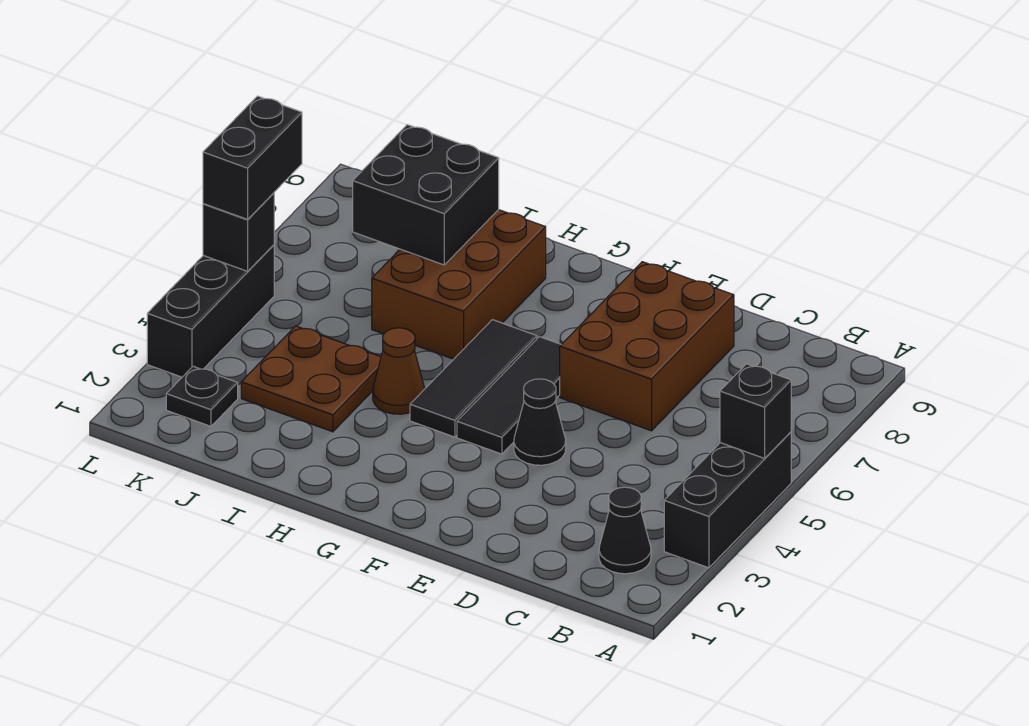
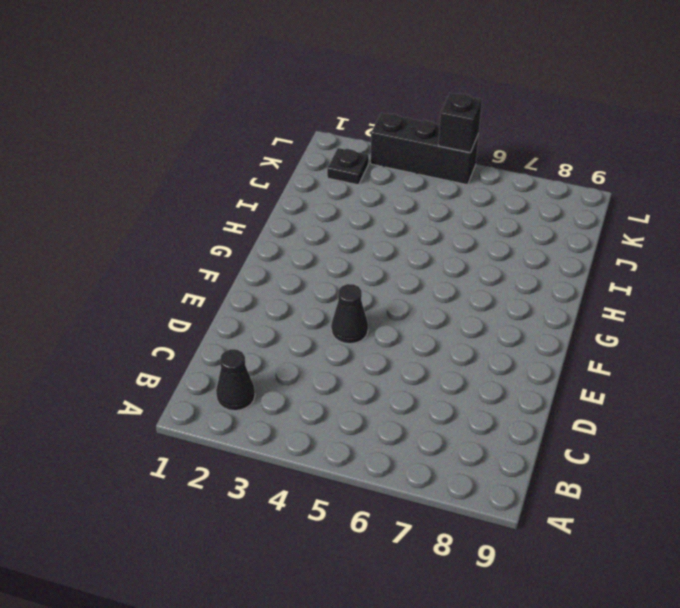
none -> black 1x3 brick [664,432,791,568]
none -> brown 2x3 brick [560,262,734,431]
none -> black 1x3 tile [457,337,561,454]

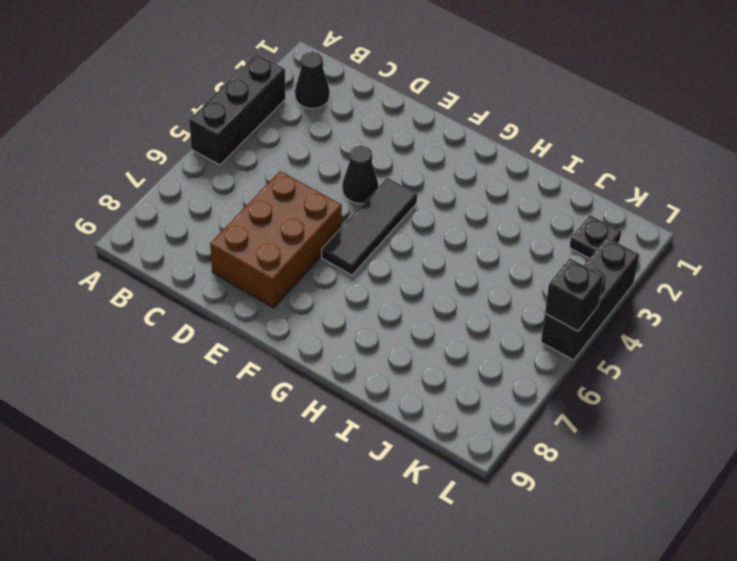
none -> black 1x3 tile [410,320,537,437]
none -> brown 1x1 cone [373,328,425,414]
none -> brown 2x3 brick [372,210,546,359]

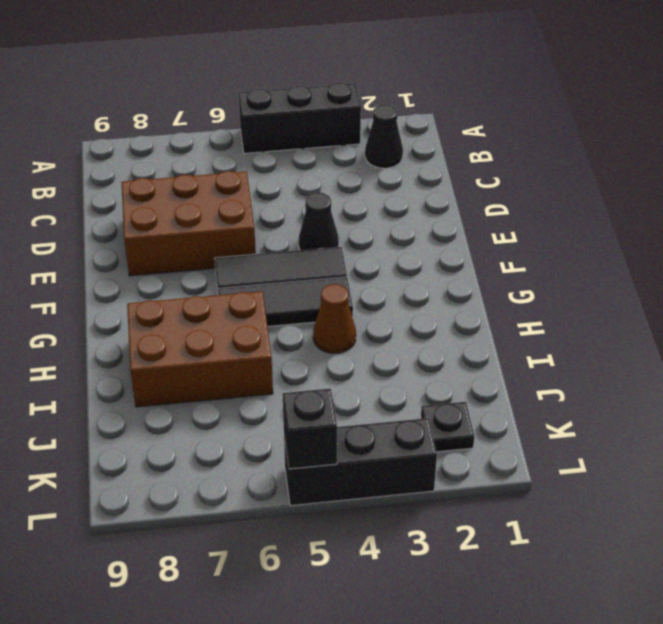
none -> brown 2x2 plate [241,326,381,432]
none -> black 1x1 brick [720,364,791,458]
none -> black 2x2 brick [353,125,499,265]

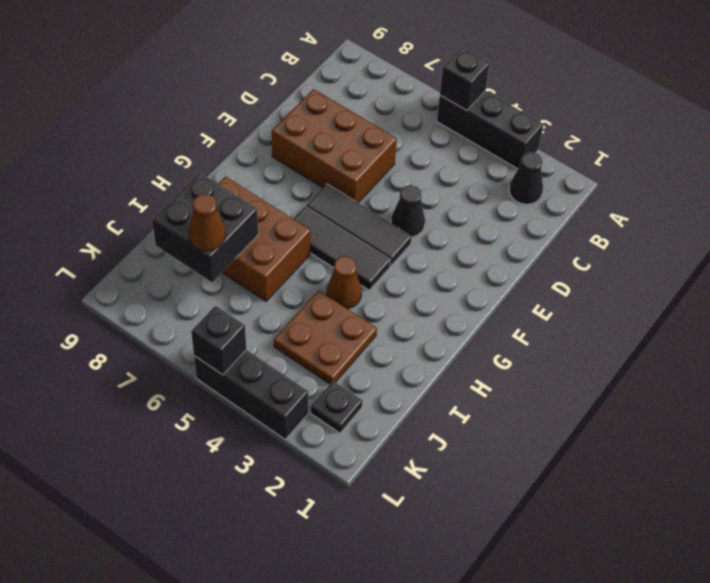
brown 1x1 cone [189,194,226,251] -> none
none -> black 1x2 brick [203,96,302,219]

